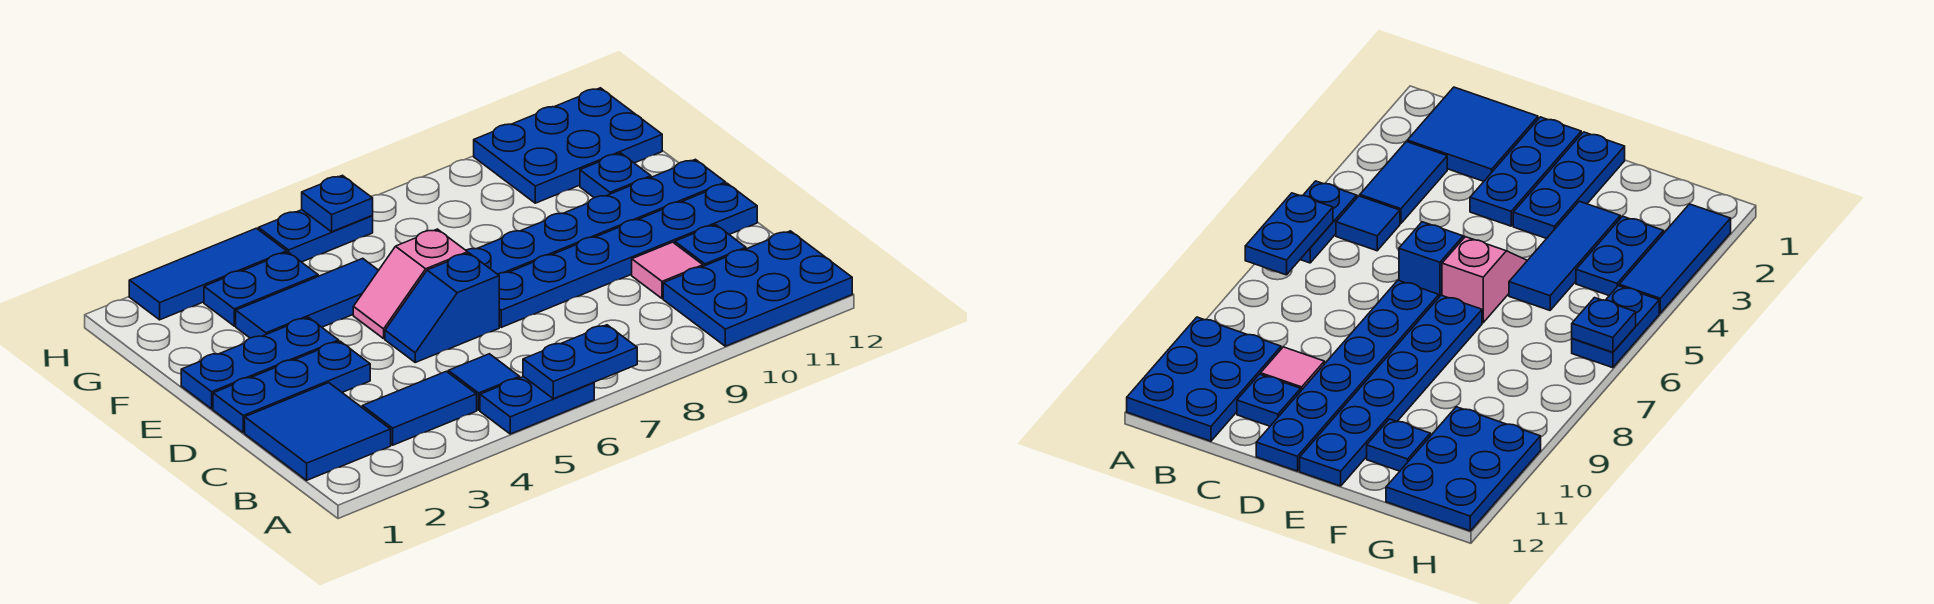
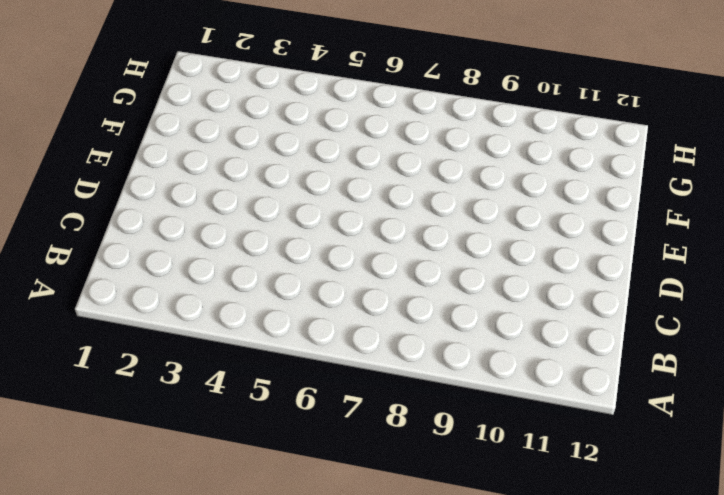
none -> blue 1x2 plate [480,377,594,434]
none -> blue 2x3 plate [663,231,852,346]
none -> blue 2x2 tile [245,383,391,480]

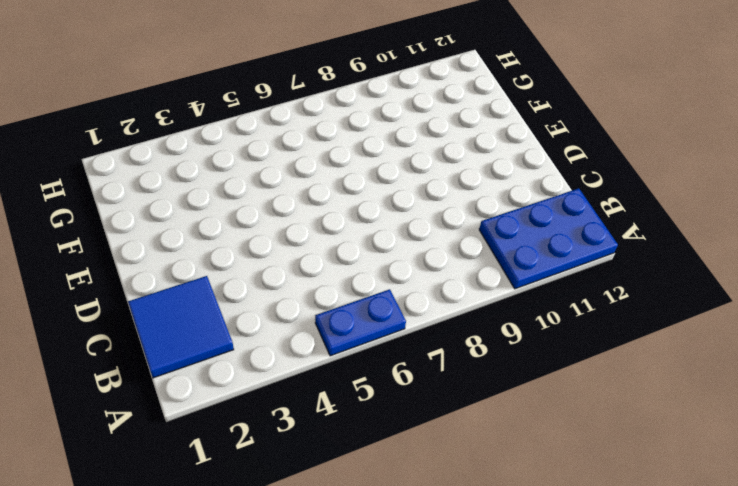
none -> blue 1x2 tile [362,371,477,445]
none -> blue 1x1 tile [448,354,520,410]
none -> pink 1x1 tile [632,242,703,299]

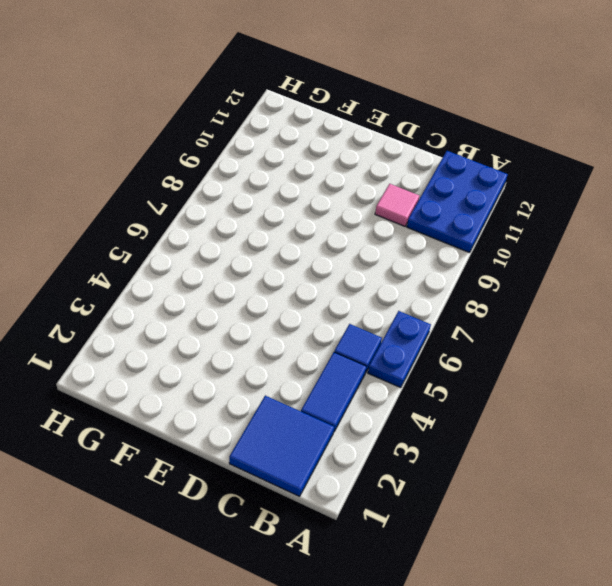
none -> blue 1x1 plate [675,225,746,266]
none -> blue 1x3 plate [213,341,370,433]
none -> blue 1x2 slope [385,253,499,362]

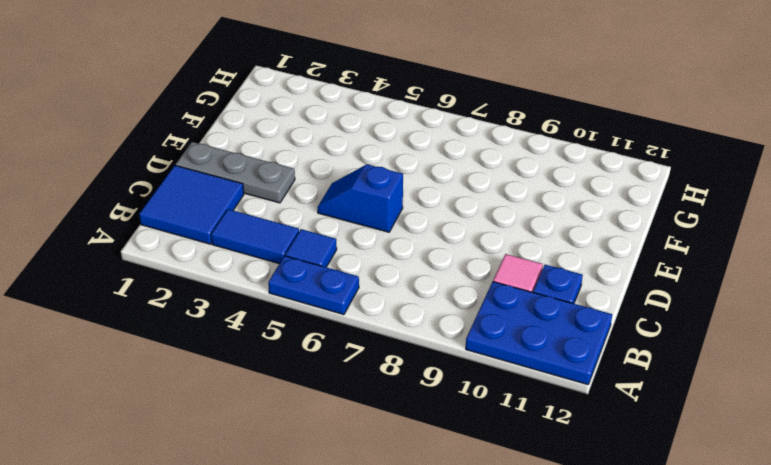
grey 1x3 plate [175,142,295,203] -> blue 1x3 plate [213,341,370,433]
none -> blue 1x6 plate [498,183,757,327]
none -> blue 1x3 plate [181,317,339,409]
none -> pink 1x2 slope [353,229,468,339]

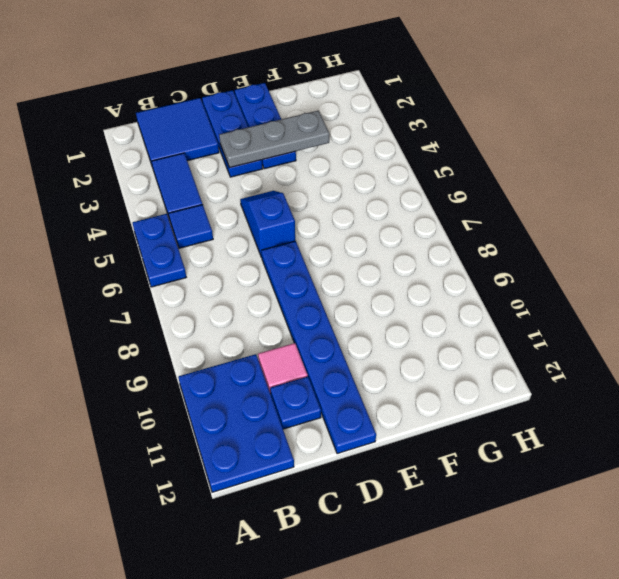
grey 1x3 plate [219,111,329,168] -> none
none -> pink 1x2 slope [353,229,468,339]
none -> blue 1x6 plate [466,159,726,274]
none -> blue 1x3 tile [236,258,379,338]

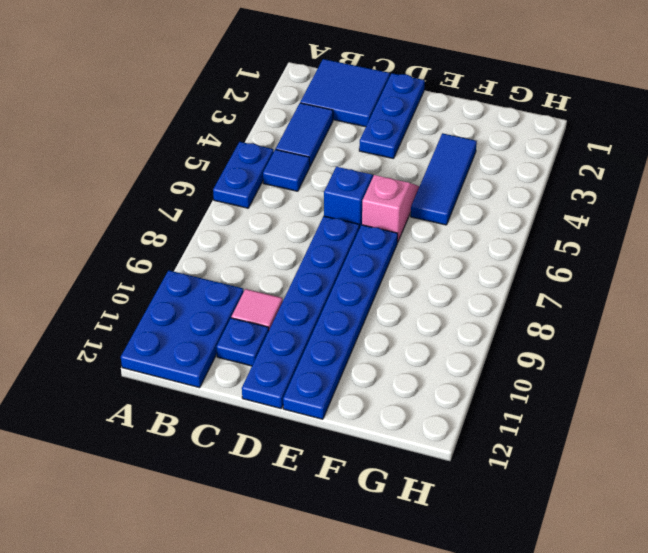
none -> blue 1x3 plate [181,317,339,409]
none -> blue 1x1 plate [580,153,651,198]
none -> blue 1x2 plate [204,252,318,326]

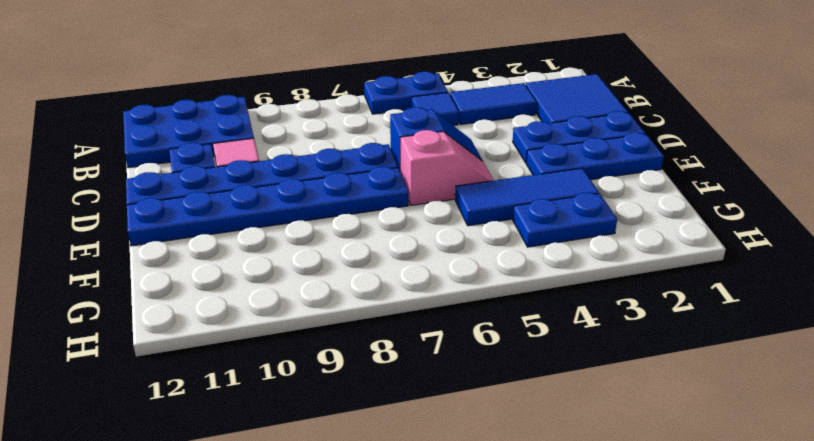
none -> blue 1x1 plate [580,153,651,198]
none -> blue 2x3 plate [474,88,662,203]
none -> blue 1x3 tile [129,228,287,320]

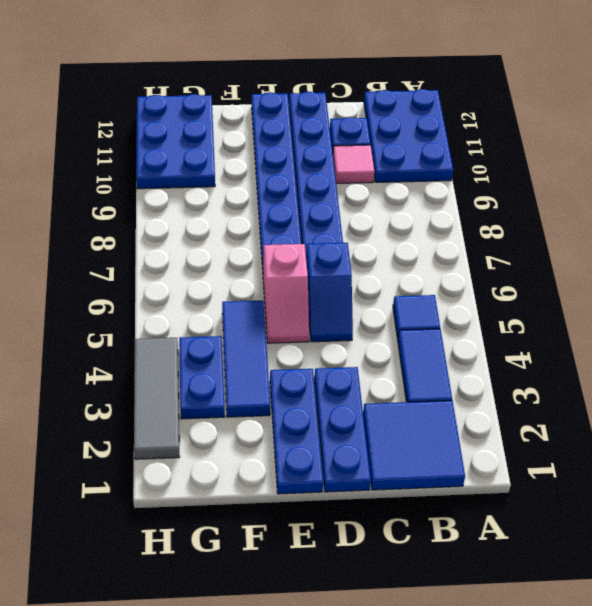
grey 1x3 tile [134,338,179,459] -> blue 1x3 tile [129,228,287,320]
none -> blue 1x2 plate [480,377,594,434]
none -> blue 1x1 plate [580,153,651,198]
none -> blue 1x2 plate [258,210,373,262]

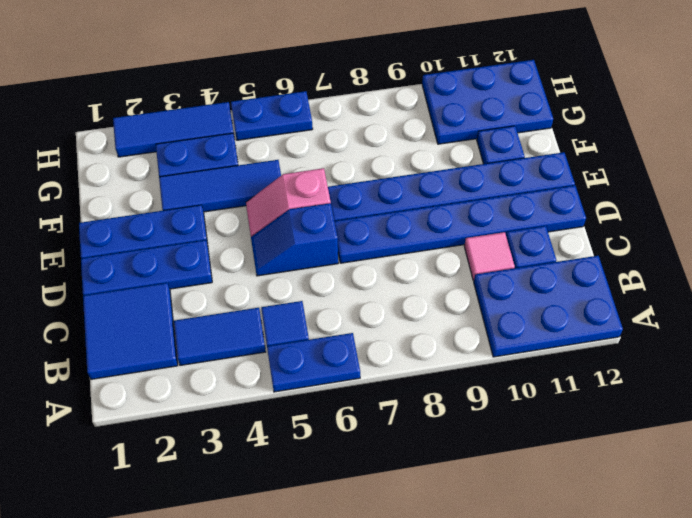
none -> blue 1x2 plate [523,325,637,399]
none -> blue 1x1 plate [302,175,373,232]

